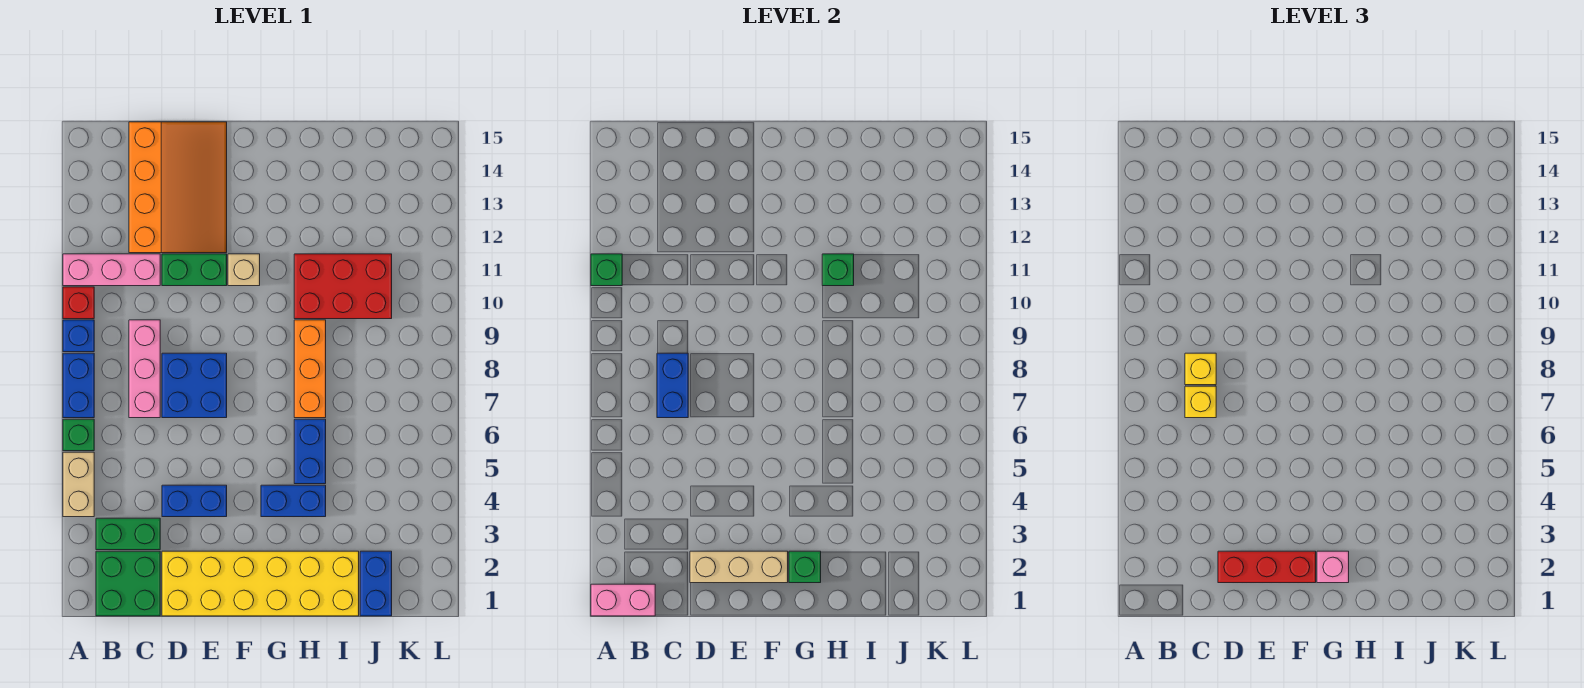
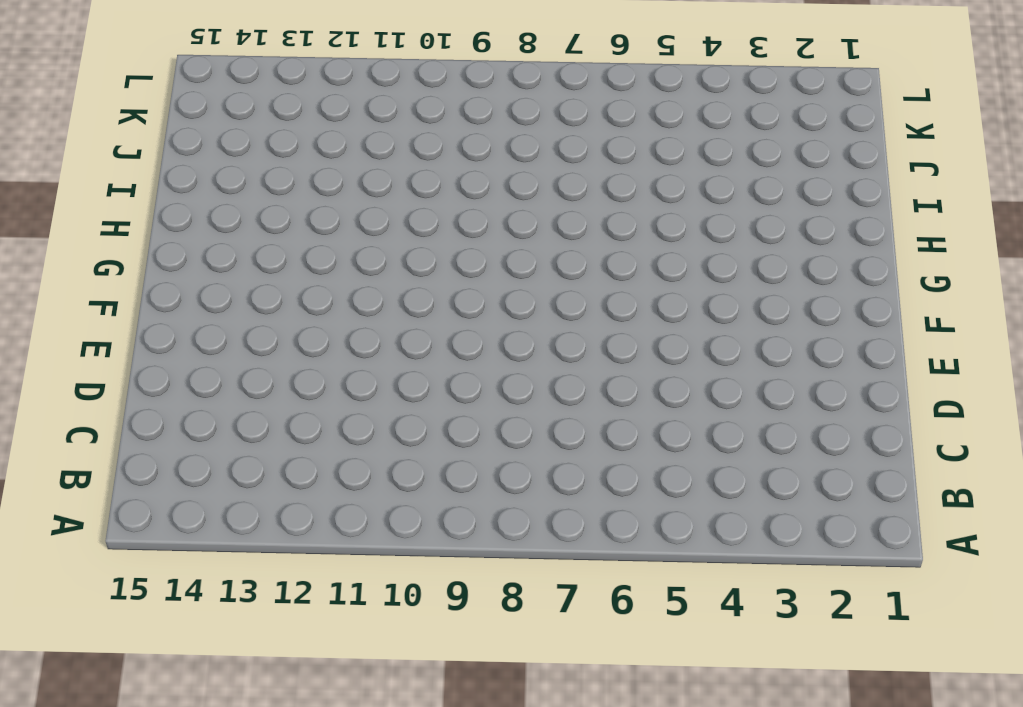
none -> tan 1x2 brick [63,452,94,517]
none -> green 1x1 brick [63,419,94,451]
none -> blue 1x2 brick [63,353,94,418]
none -> blue 1x1 brick [63,320,94,352]

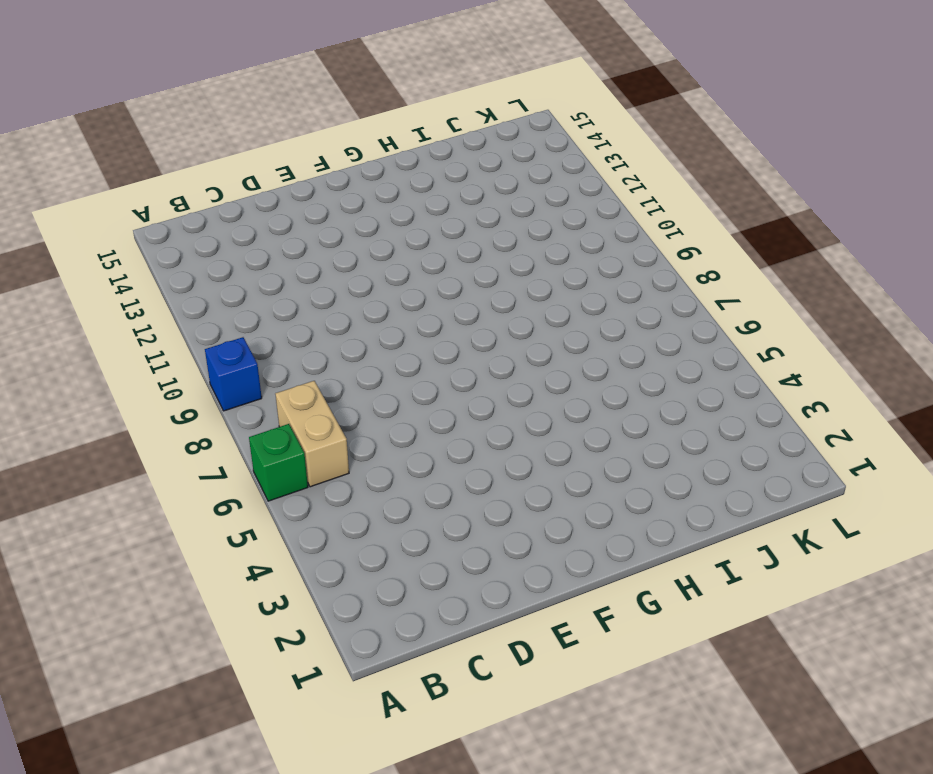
tan 1x2 brick [275,381,349,487] -> tan 1x2 brick moved to [63,452,94,517]
none -> blue 1x2 brick [63,353,94,418]
none -> red 1x1 brick [63,287,94,319]
none -> pink 1x3 brick [63,254,160,286]
none -> green 2x2 brick [96,551,160,616]

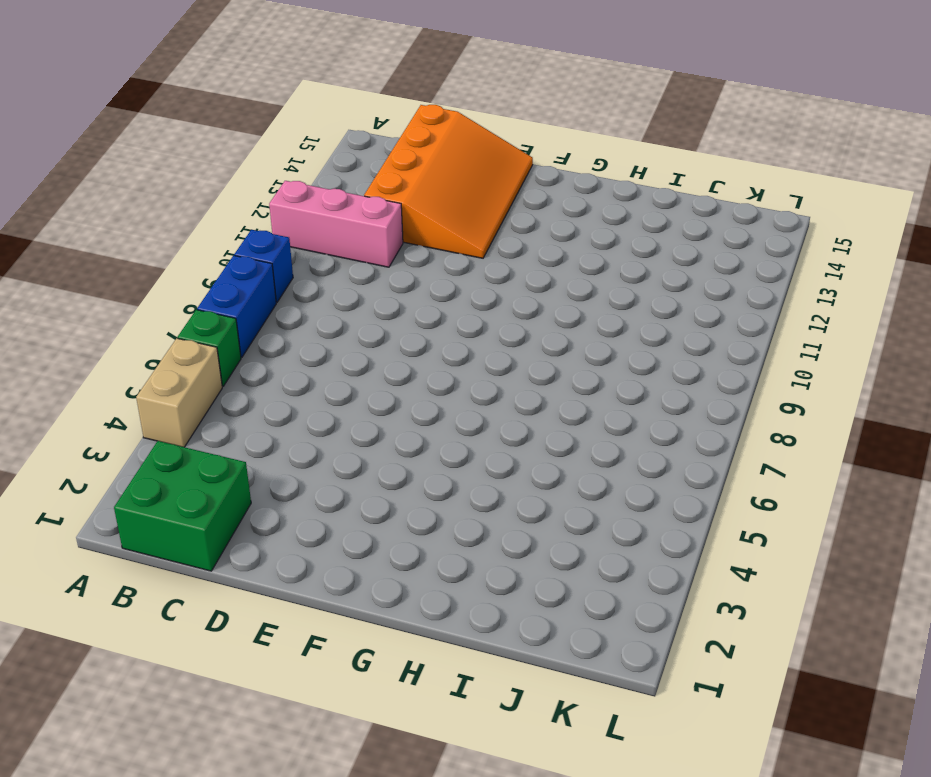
none -> red 1x1 brick [63,287,94,319]
none -> green 1x2 brick [96,518,160,550]
none -> pink 1x3 brick [129,320,160,418]
none -> yellow 2x6 brick [162,551,359,616]

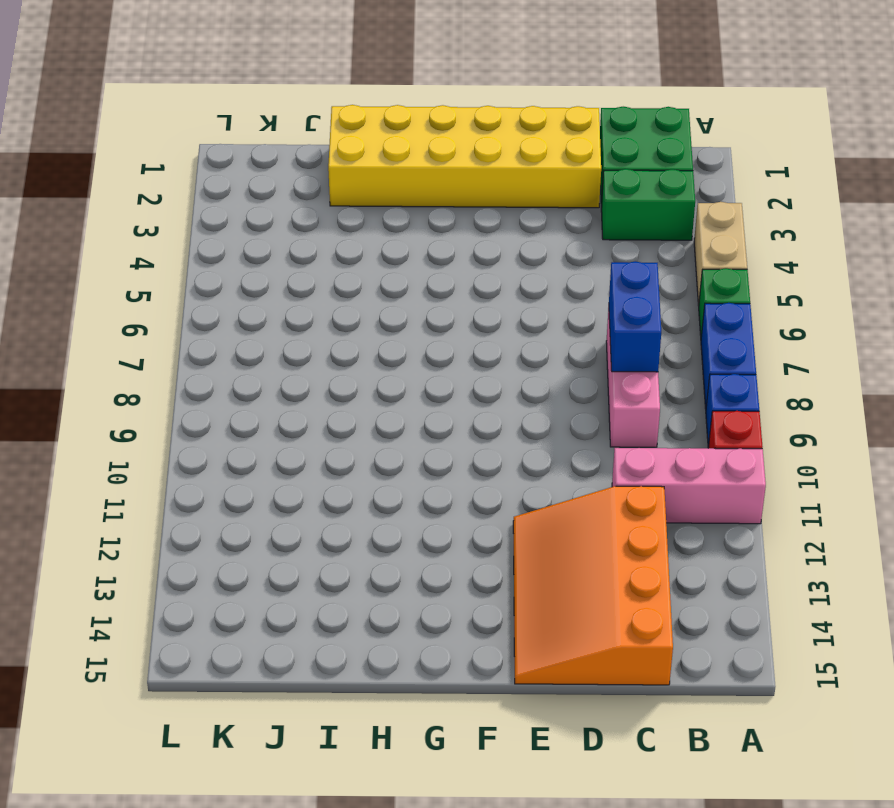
none -> blue 1x2 brick [162,485,227,517]
none -> blue 2x2 brick [162,353,227,418]
none -> green 1x2 brick [162,254,227,286]
none -> tan 1x1 brick [228,254,260,286]

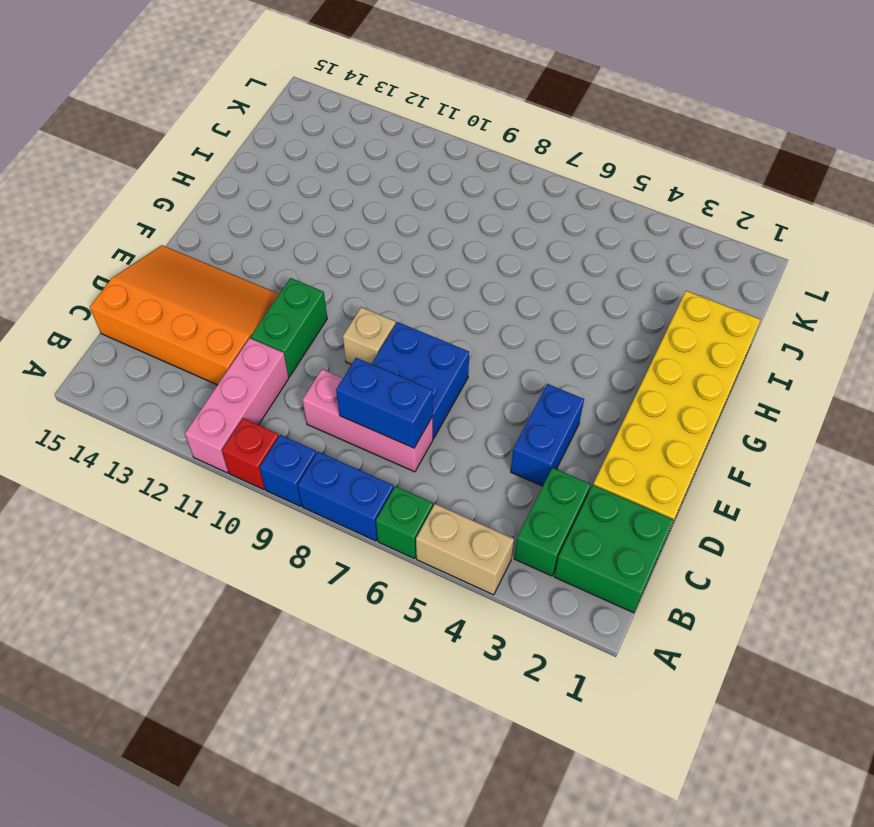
tan 1x1 brick [343,307,396,364] -> tan 1x1 brick moved to [228,254,260,286]
none -> blue 1x2 brick [261,485,326,517]
none -> blue 1x2 brick [294,419,326,484]
none -> orange 1x3 brick [294,320,326,418]
none -> red 2x3 brick [294,254,392,319]

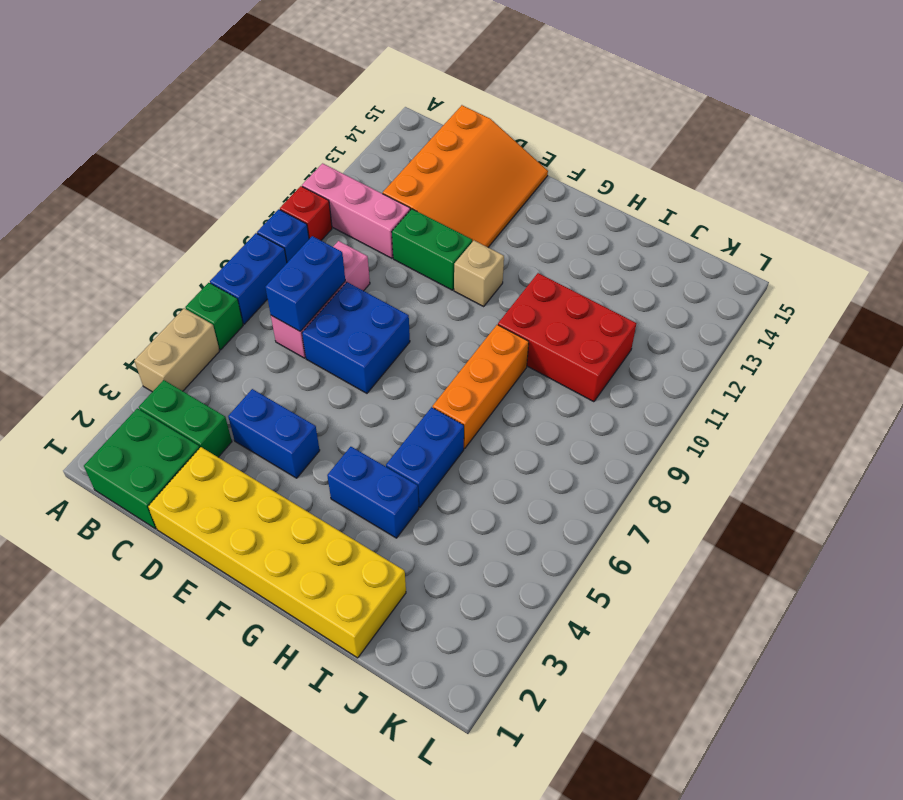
none -> blue 1x2 brick [360,551,392,616]
none -> pink 1x2 brick [591,584,655,616]
none -> green 1x1 brick [591,254,622,286]
none -> tan 1x3 brick [690,551,788,583]

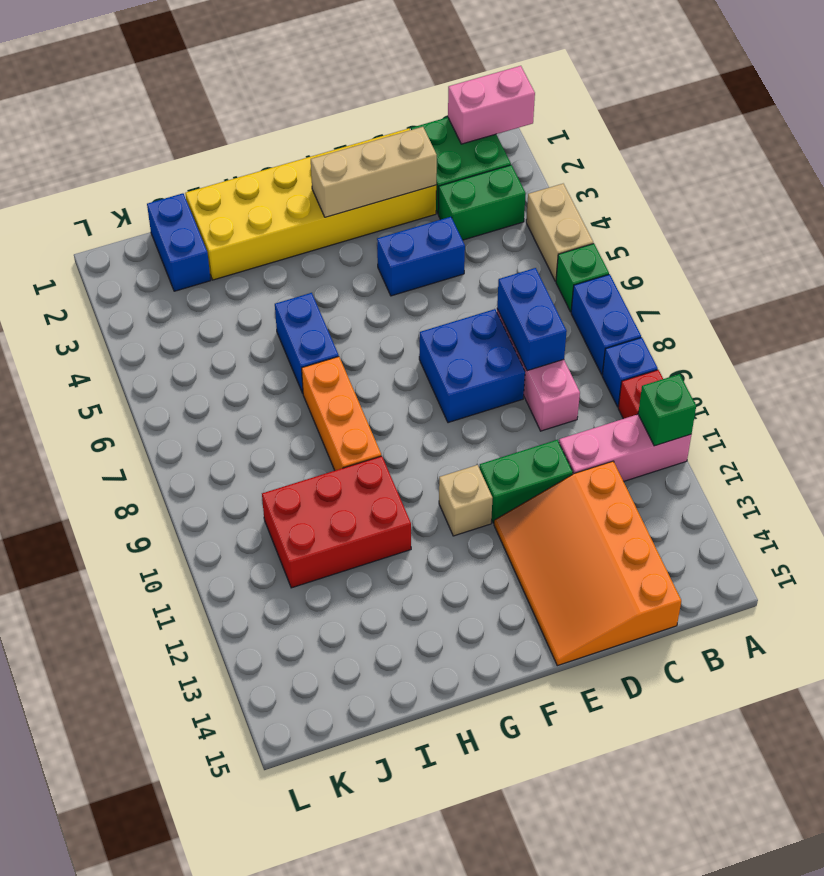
none -> blue 1x2 brick [261,485,326,517]
none -> green 1x1 brick [789,551,821,583]
none -> green 1x1 brick [822,254,854,286]
none -> yellow 1x1 brick [1185,386,1216,418]

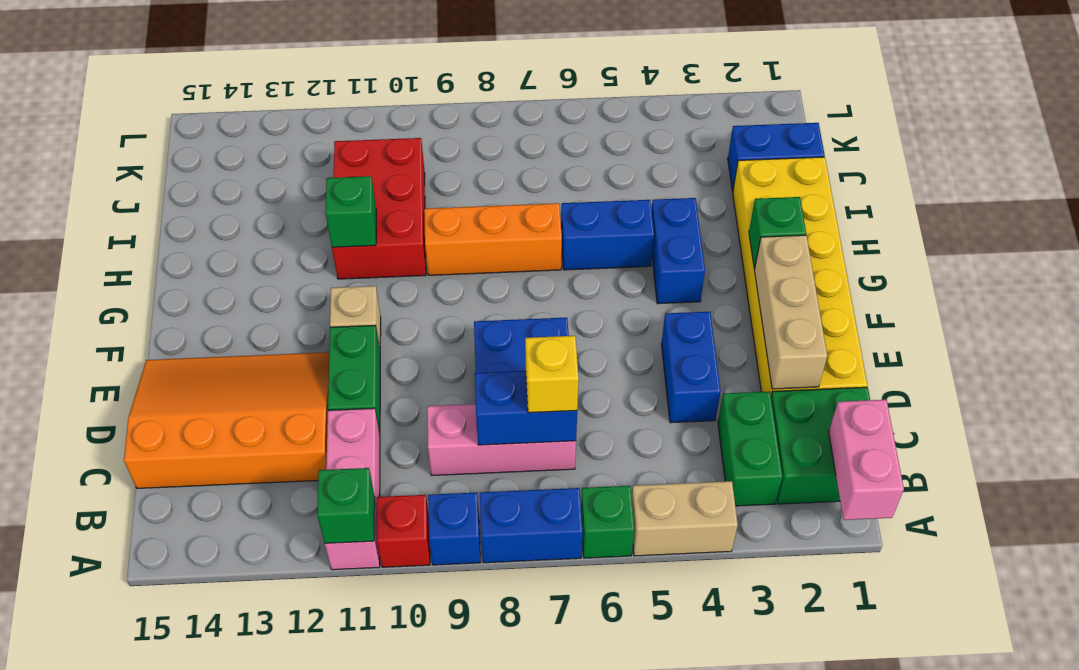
none -> yellow 1x1 brick [1185,353,1216,385]
none -> red 1x3 brick [1218,551,1316,583]
none -> pink 1x1 brick [1317,551,1349,583]

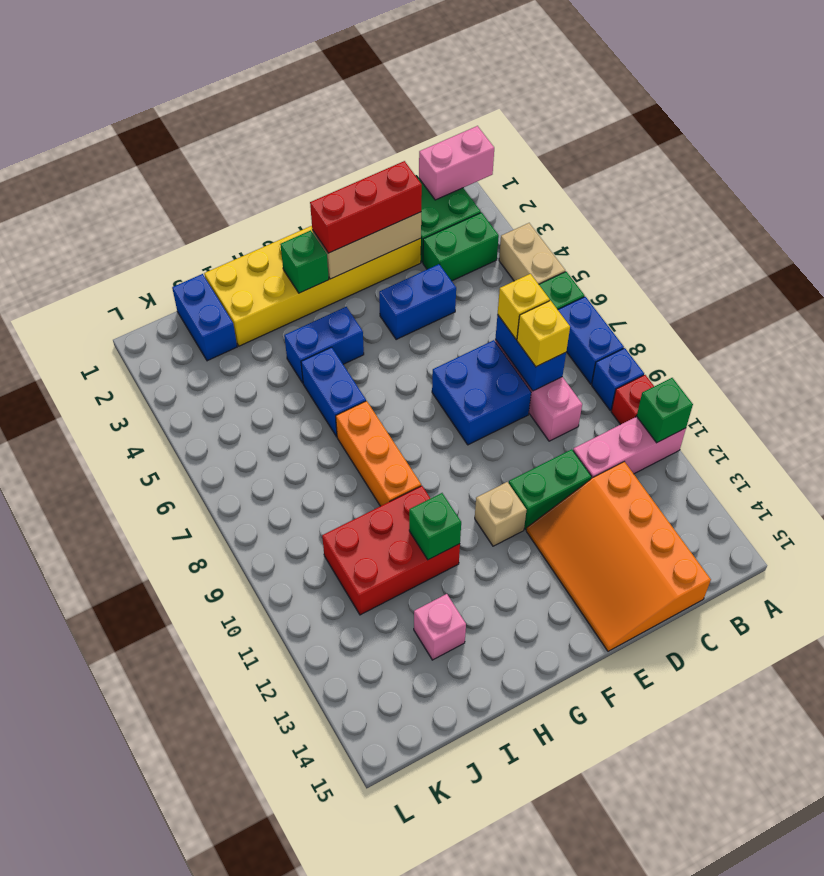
pink 1x1 brick [414,594,466,660] -> pink 1x1 brick moved to [1317,551,1349,583]

